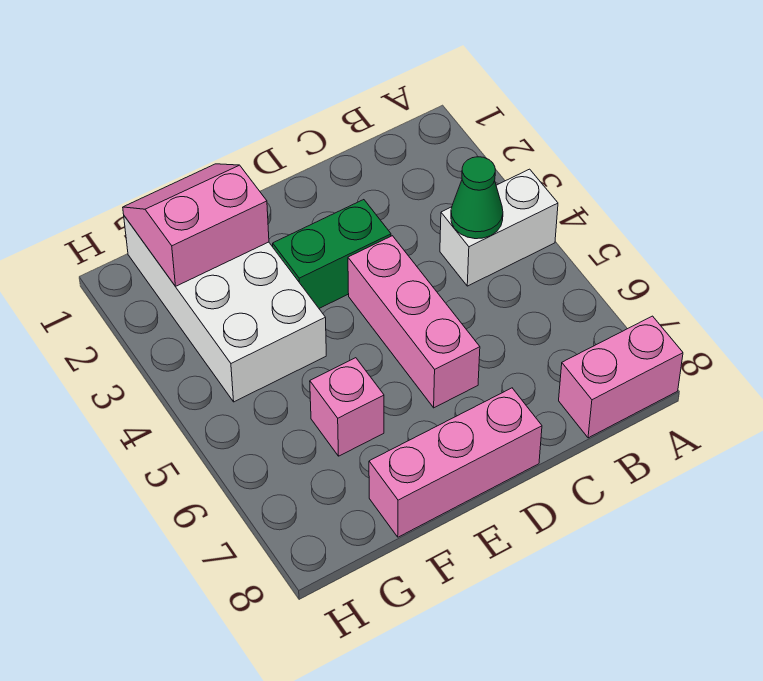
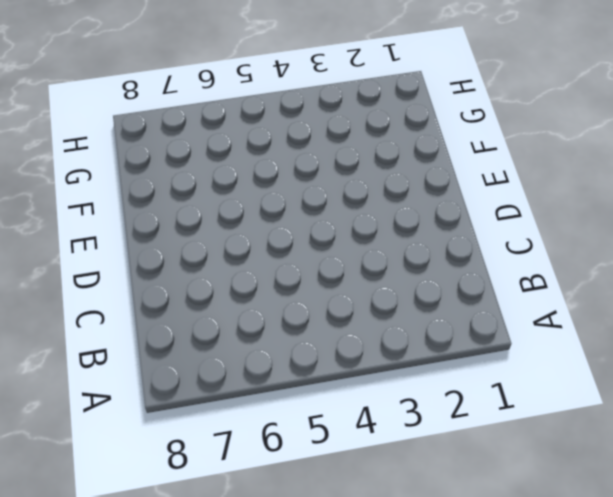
none -> white 1x2 brick [440,169,558,286]
none -> pink 1x2 brick [559,316,683,438]

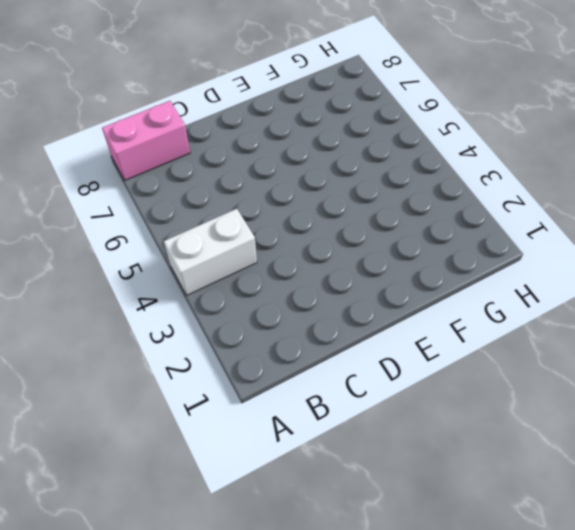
none -> green 1x2 brick [273,200,391,308]
none -> pink 1x3 brick [348,236,480,408]

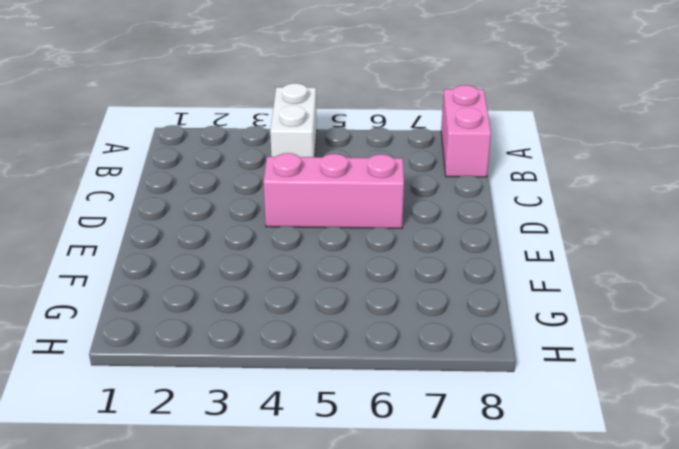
none -> green 1x2 brick [273,200,391,308]
none -> pink 1x3 brick [369,388,542,537]

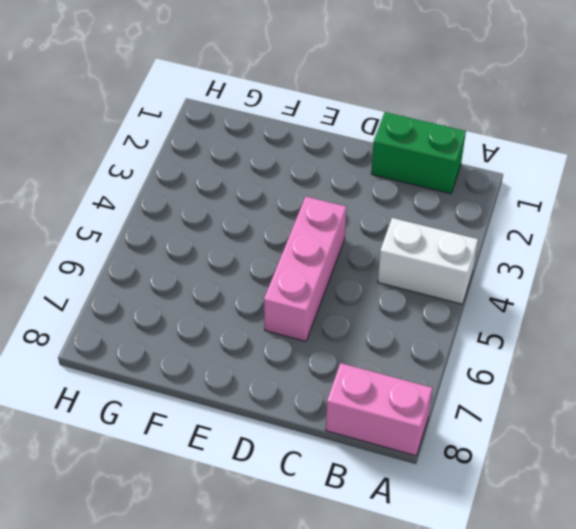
green 1x2 brick [371,112,466,194] -> green 1x2 brick moved to [273,200,391,308]
none -> pink 1x3 brick [369,388,542,537]
none -> white 2x4 brick [124,216,326,402]

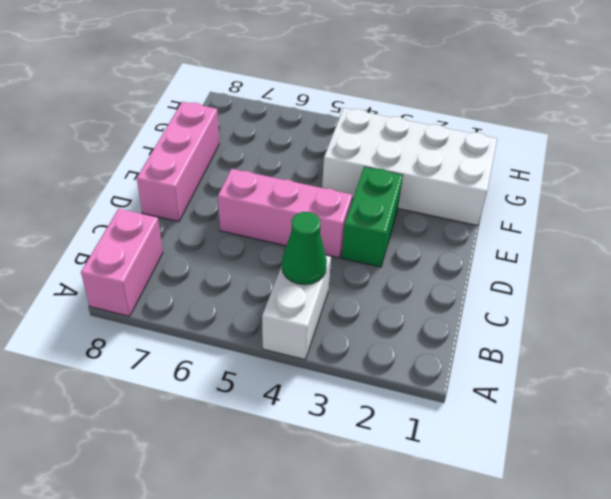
none -> pink 1x1 brick [310,358,384,456]
none -> pink 2x2 slope [123,164,269,286]

